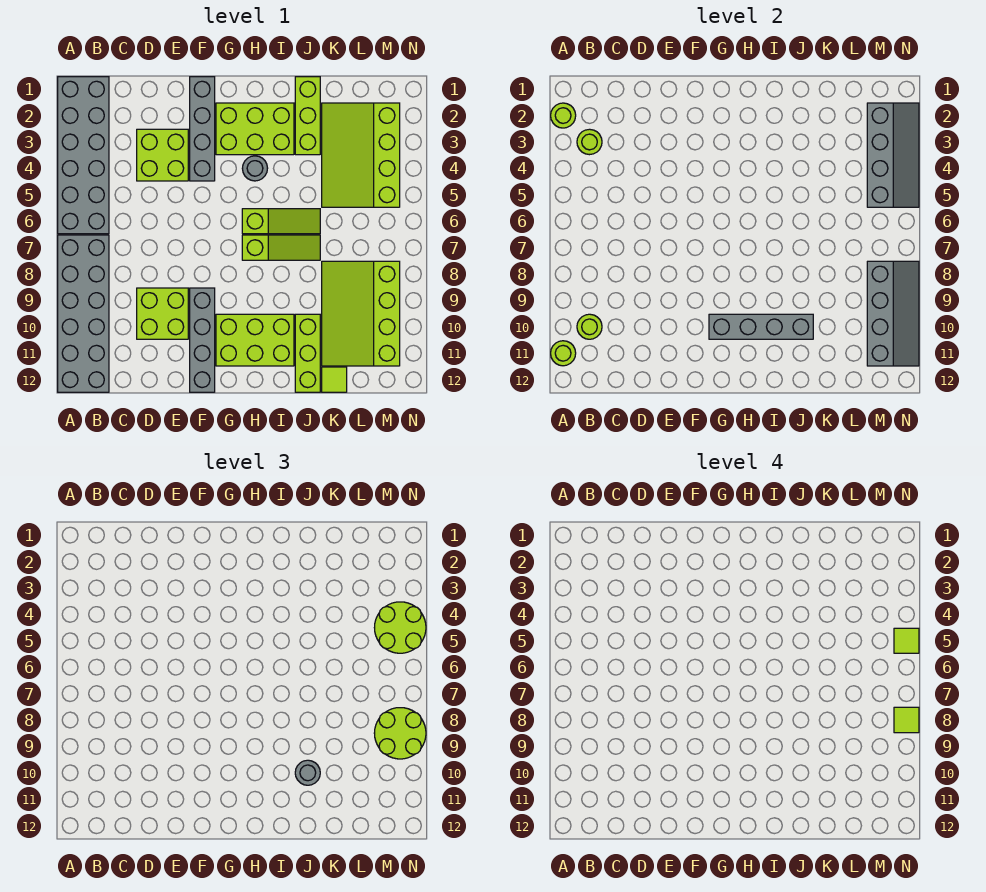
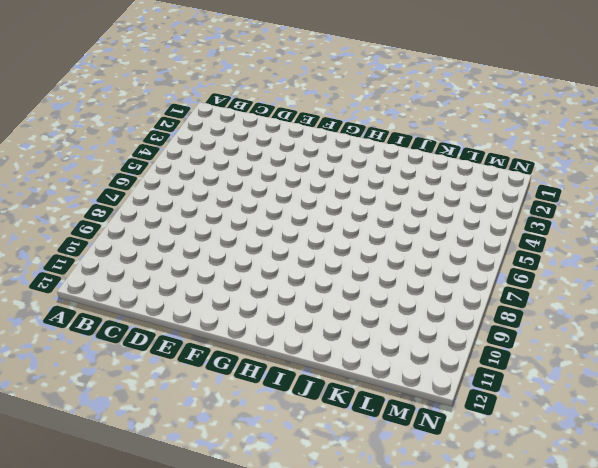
none -> grey 2x6 brick [58,77,109,234]
none -> grey 2x6 brick [58,235,109,392]
none -> lime 2x2 brick [137,129,188,181]

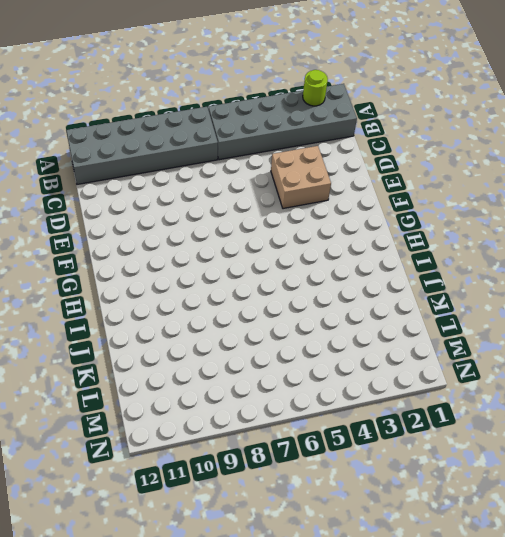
tan 2x2 brick [271,146,331,209] -> lime 2x2 brick [137,129,188,181]
none -> lime 2x2 brick [137,288,188,339]
none -> grey 1x4 brick [190,77,215,181]
none -> grey 1x4 brick [190,288,215,392]

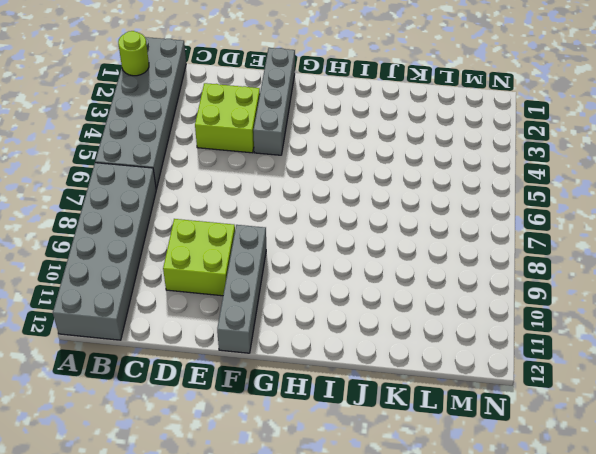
none -> lime 2x3 brick [216,103,294,155]
none -> lime 2x3 brick [216,314,294,366]
none -> grey 1x1 round brick [242,156,268,181]

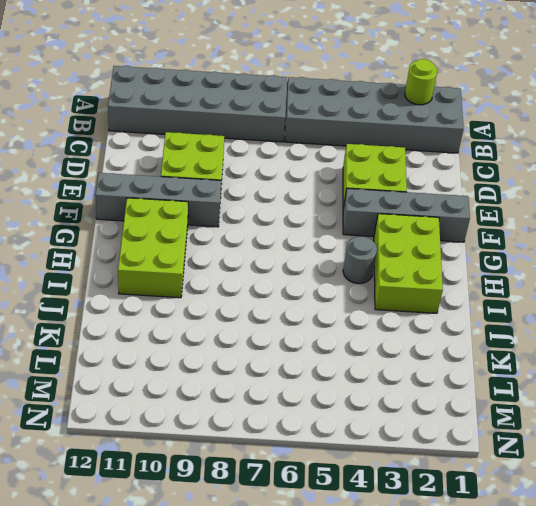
none -> lime 1x3 slope [242,209,320,234]
none -> lime 1x3 slope [242,235,320,260]
none -> lime 1x3 brick [295,77,320,155]

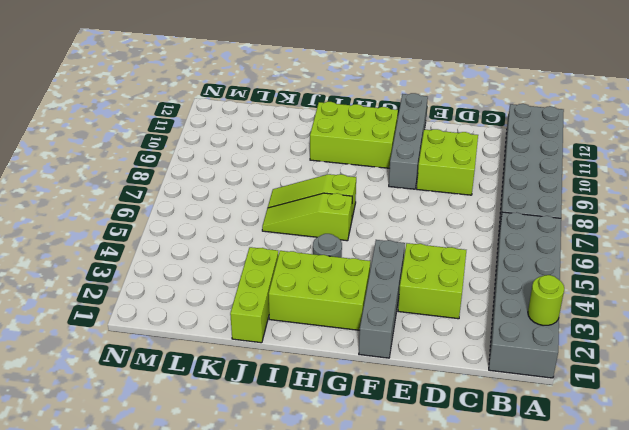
none -> lime 1x3 brick [295,314,320,392]
none -> lime 3x4 slope [322,103,400,207]
none -> lime 3x4 slope [322,261,400,366]

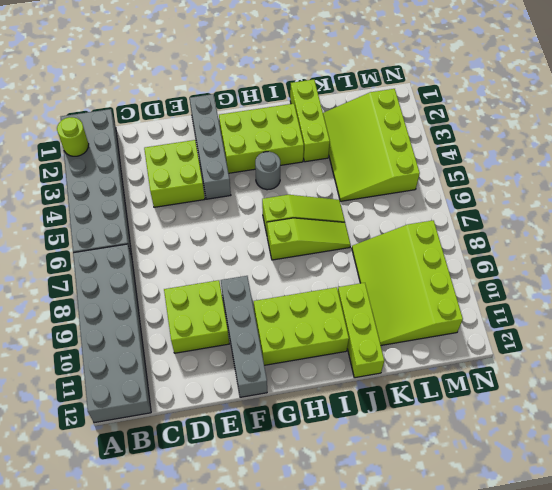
none -> lime 1x1 tile [322,367,347,392]
none -> lime 1x1 round brick [551,341,576,366]
none -> lime 1x1 round brick [577,129,602,155]

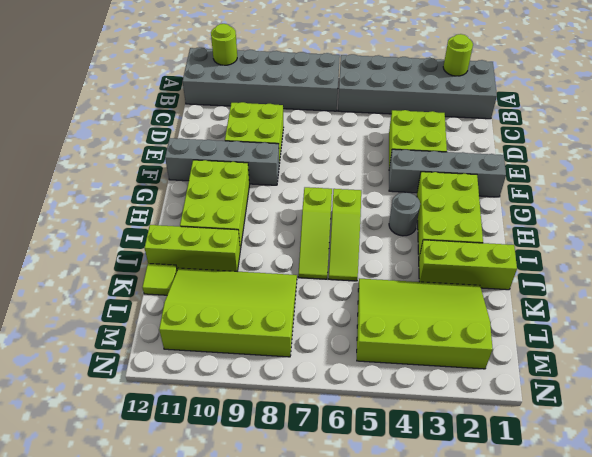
none -> lime 1x1 round brick [577,129,602,155]
none -> lime 1x1 round brick [577,314,602,339]
none -> grey 1x4 brick [709,314,813,339]

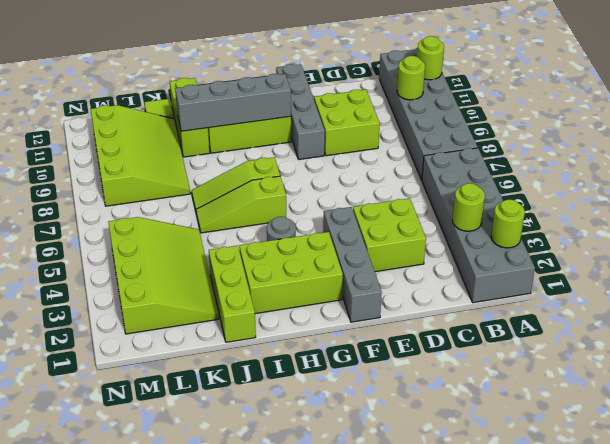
none -> grey 2x4 slope [867,103,919,207]
none -> grey 2x4 slope [867,261,919,366]
none -> grey 1x1 round brick [295,760,320,785]

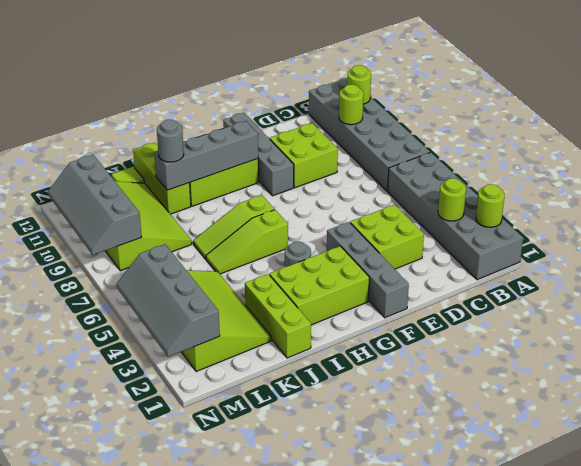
none -> lime 2x2 round brick [374,602,426,653]
none -> lime 2x2 round brick [374,708,426,759]
none -> lime 1x1 tile [894,628,919,653]

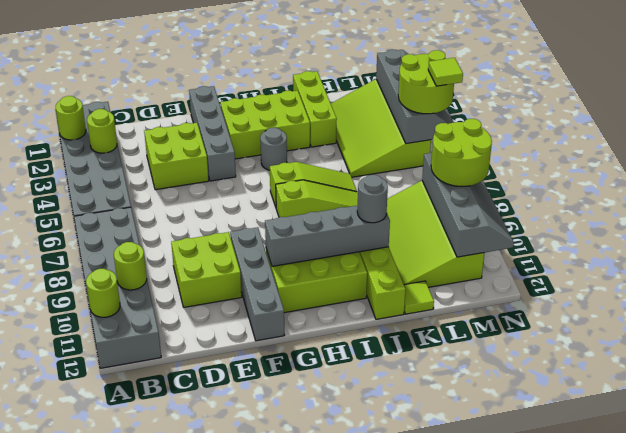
none -> lime 1x1 tile [894,707,919,733]

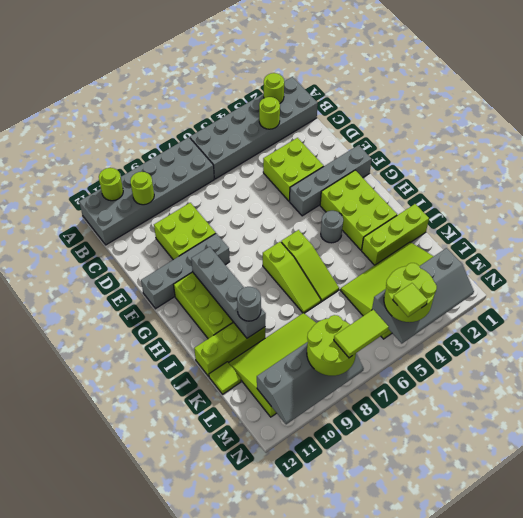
lime 1x2 tile [334,310,389,358] -> lime 1x1 tile [894,707,919,733]

